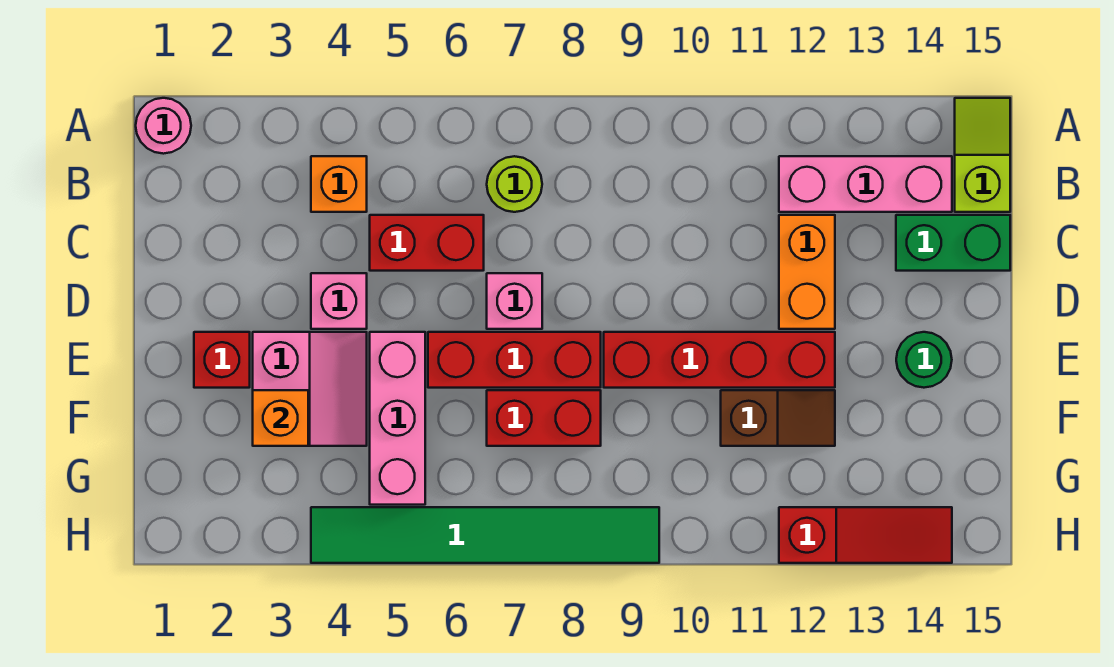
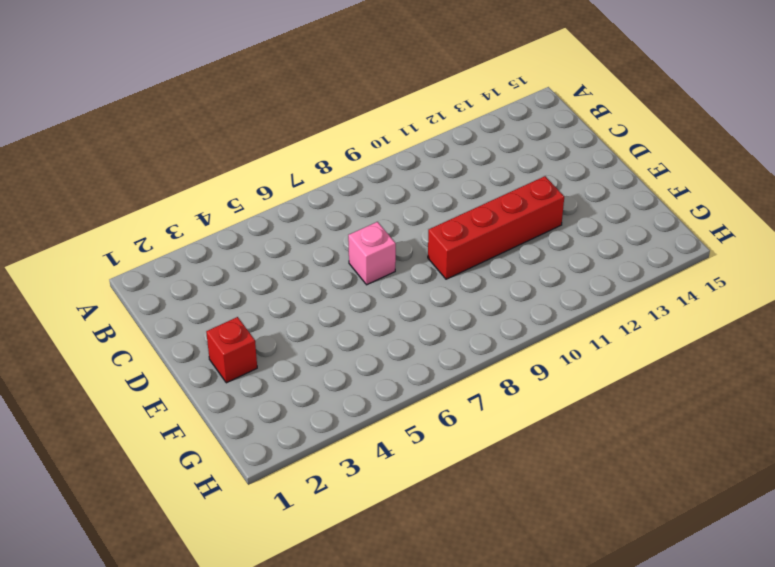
none -> pink 1x1 round brick [136,98,191,154]
none -> lime 1x2 slope [955,98,1010,212]
none -> orange 1x1 brick [311,156,367,212]

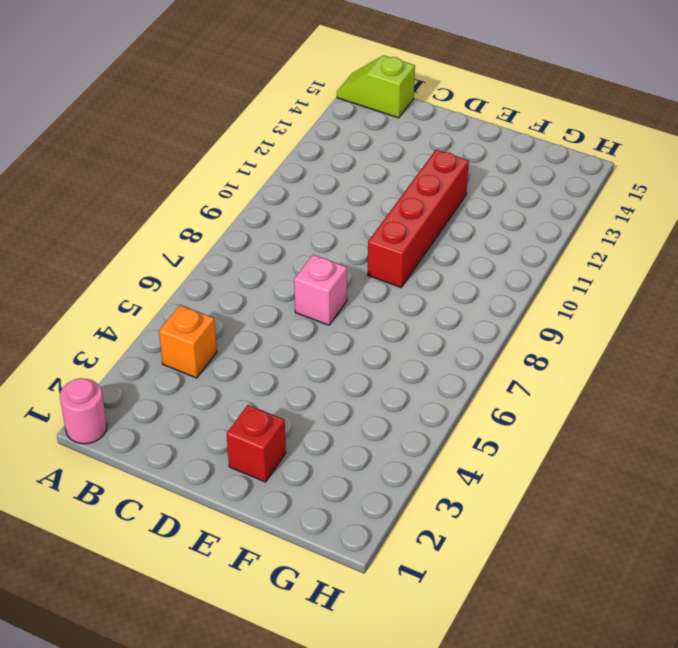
none -> lime 1x1 round brick [487,156,542,212]
none -> pink 1x3 brick [779,156,952,212]
none -> red 1x2 brick [370,215,484,271]

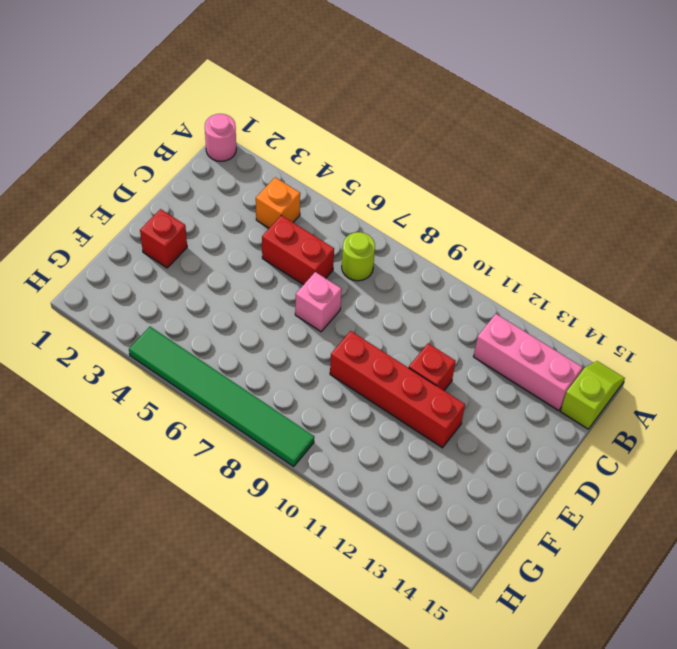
red 1x1 brick [409,343,456,390] -> none
none -> orange 1x2 brick [779,215,835,329]
none -> green 1x2 brick [896,215,1010,271]
none -> pink 1x1 brick [311,273,367,329]

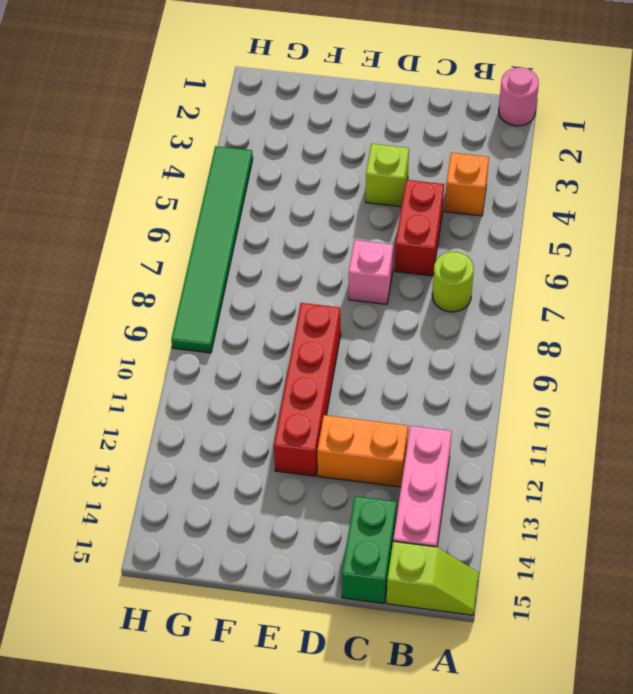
lime 1x1 brick [366,144,409,207] -> pink 1x1 brick [311,273,367,329]
none -> red 1x1 brick [194,332,250,388]
none -> pink 2x2 slope [253,332,367,446]
none -> pink 1x3 brick [370,332,425,505]

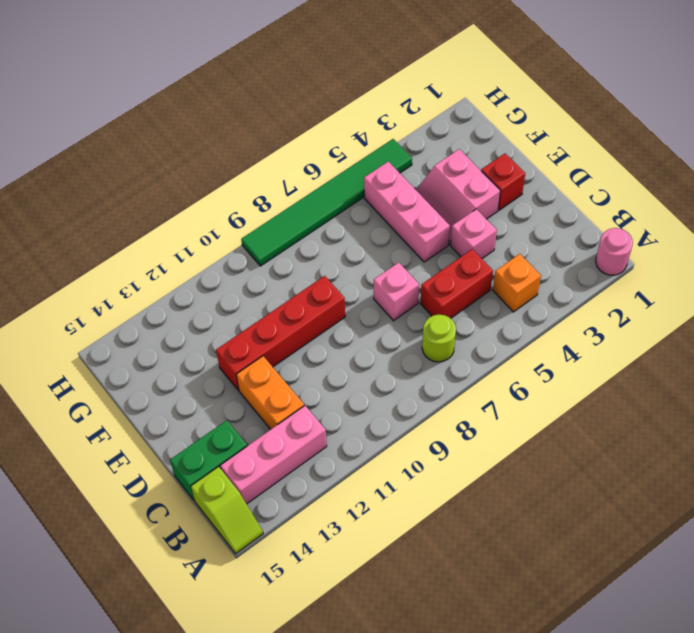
none -> red 1x3 brick [428,332,601,388]
none -> green 1x1 round brick [896,332,952,388]
none -> red 1x2 brick [487,390,601,446]

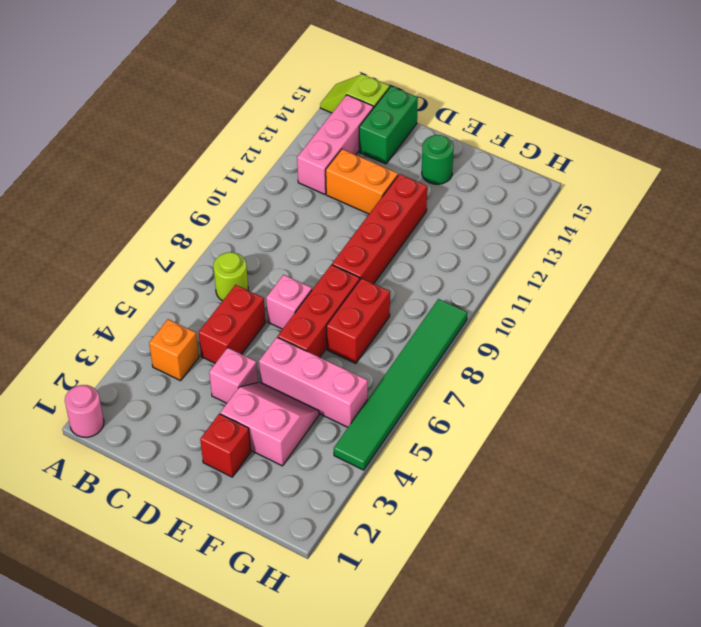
none -> brown 1x2 slope [721,390,835,446]
none -> red 1x3 slope [779,507,952,563]
none -> orange 1x1 brick [253,390,308,446]

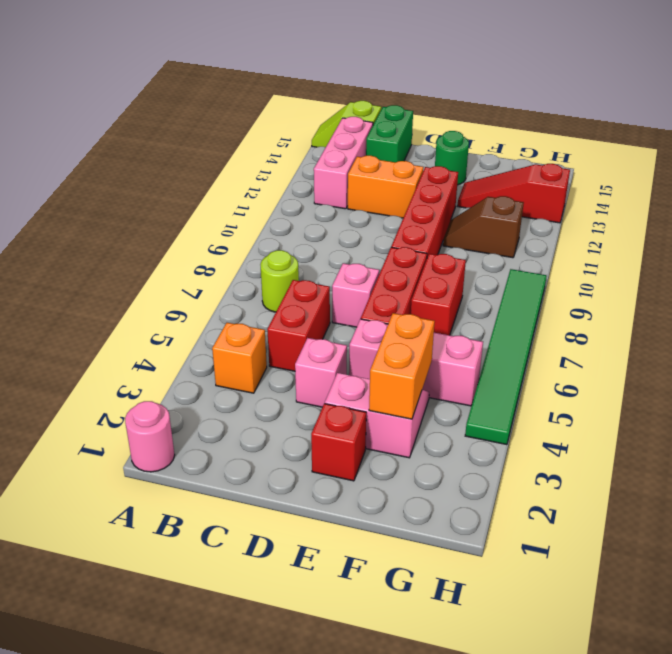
orange 1x2 brick [369,313,435,419] -> orange 1x1 brick [253,390,308,446]
brown 1x2 slope [443,196,524,258] -> brown 1x2 slope turned to [721,390,835,446]
red 1x3 slope [458,164,570,223] -> red 1x3 slope turned to [779,507,952,563]

